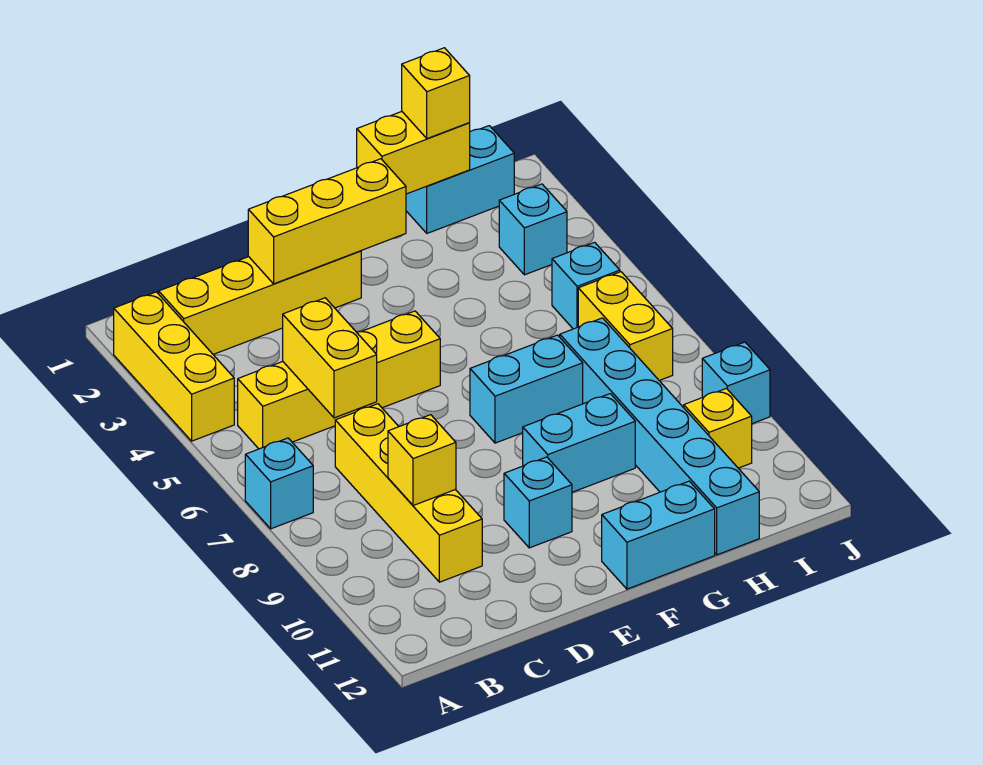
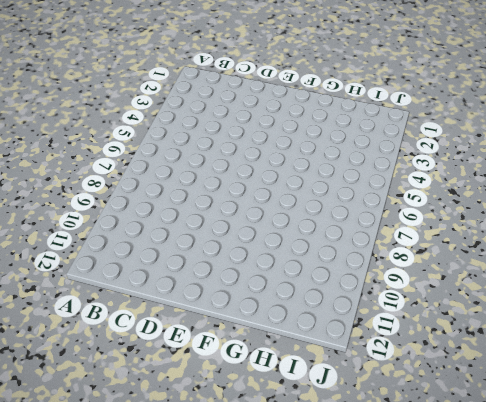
none -> yellow 1x3 brick [114,292,234,441]
none -> cyan 1x1 brick [245,438,313,529]
none -> yellow 1x4 brick [159,251,361,354]

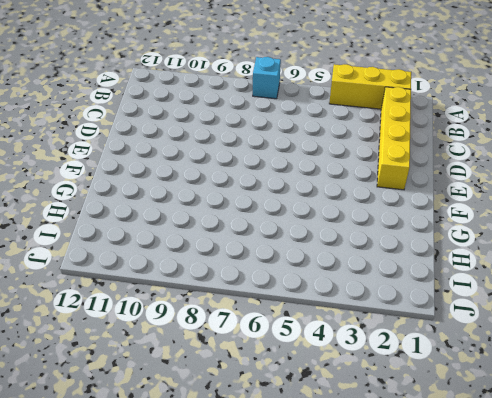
none -> yellow 1x4 brick [238,311,440,449]
none -> yellow 1x4 brick [335,404,482,582]
none -> cyan 1x1 brick [504,457,572,548]

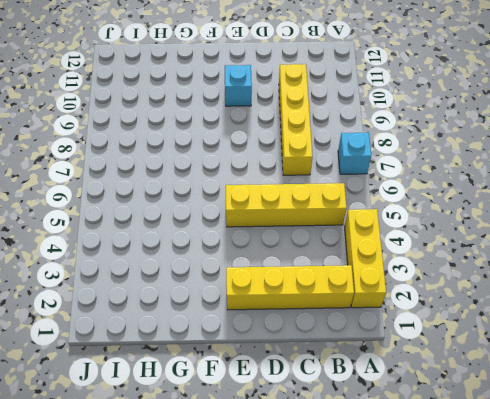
none -> cyan 1x2 brick [470,335,583,443]
none -> cyan 1x2 brick [523,394,635,492]
none -> cyan 1x2 brick [602,481,715,589]

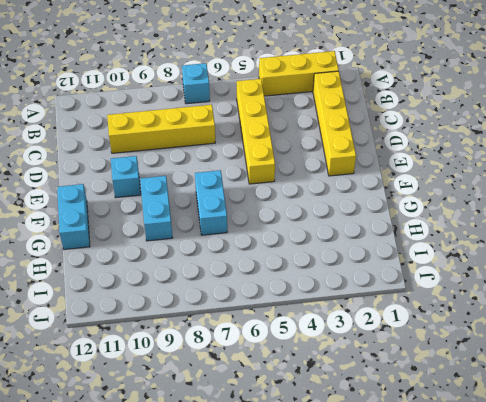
none -> cyan 1x2 brick [406,126,514,233]
none -> cyan 1x6 brick [560,318,759,555]
none -> cyan 1x1 brick [499,184,567,275]

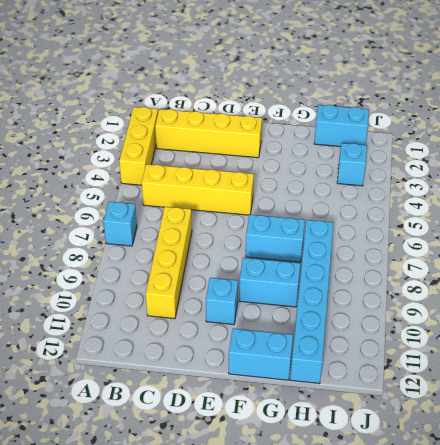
none -> cyan 1x1 brick [552,242,620,329]
none -> yellow 1x2 brick [578,272,673,380]
none -> yellow 1x1 brick [684,388,752,468]

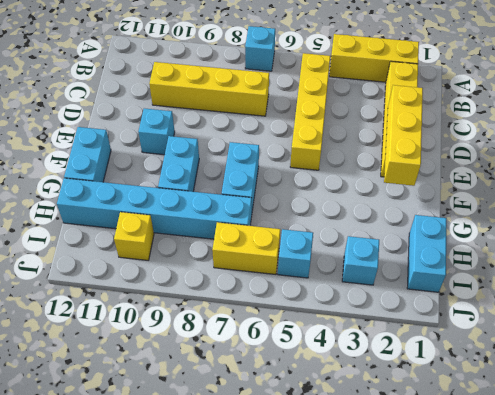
none -> cyan 1x1 brick [702,342,770,424]
none -> yellow 1x2 brick [283,298,377,418]
none -> yellow 1x1 brick [388,415,456,506]

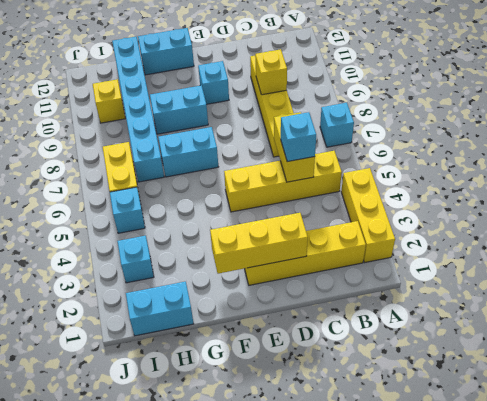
cyan 1x1 brick [281,112,316,162] -> cyan 1x1 brick moved to [702,342,770,424]
none -> yellow 1x2 brick [357,112,470,194]
none -> yellow 1x1 brick [402,48,470,139]

